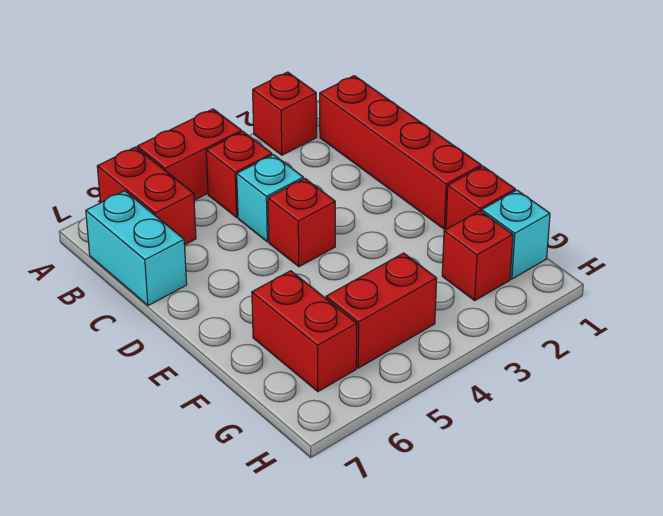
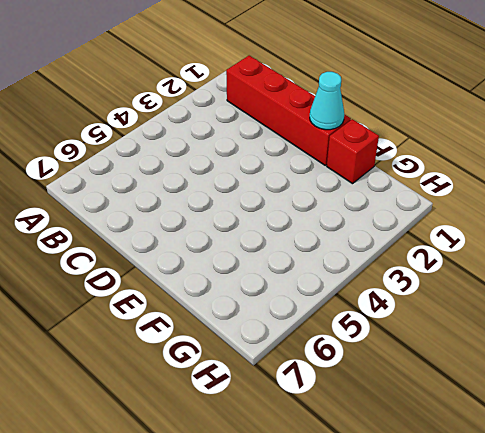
cyan 1x1 cone [310,72,344,130] -> none
none -> red 1x1 brick [253,72,317,155]
none -> red 1x2 brick [137,109,242,200]
none -> red 1x2 brick [97,147,196,245]

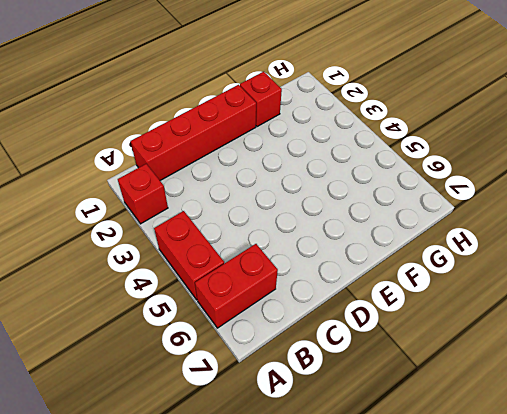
none -> red 1x1 brick [206,132,272,217]
none -> cyan 1x2 brick [86,191,187,305]
none -> cyan 1x1 brick [237,155,303,242]

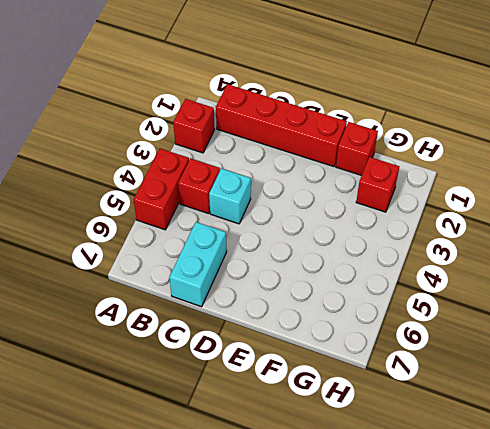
cyan 1x2 brick [169,222,227,307] -> cyan 1x2 brick turned to [86,191,187,305]
none -> red 1x2 brick [97,147,196,245]
none -> red 1x1 brick [268,179,335,267]
none -> red 1x2 brick [252,271,357,392]

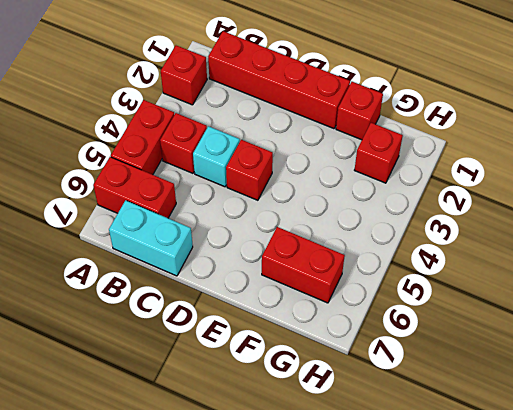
none -> cyan 1x1 brick [482,190,550,279]
none -> red 1x2 brick [326,253,437,368]

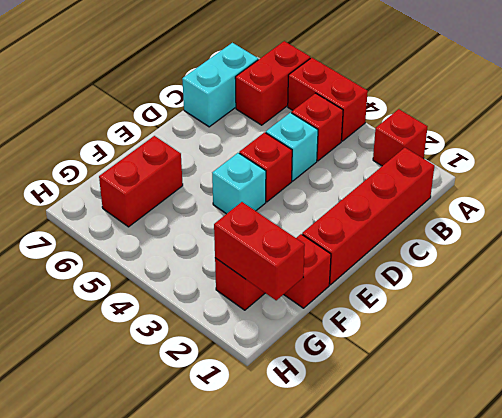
cyan 1x1 brick [212,153,266,214] -> cyan 1x1 brick moved to [482,190,550,279]
red 1x2 brick [214,202,305,300] -> red 1x2 brick moved to [326,253,437,368]

